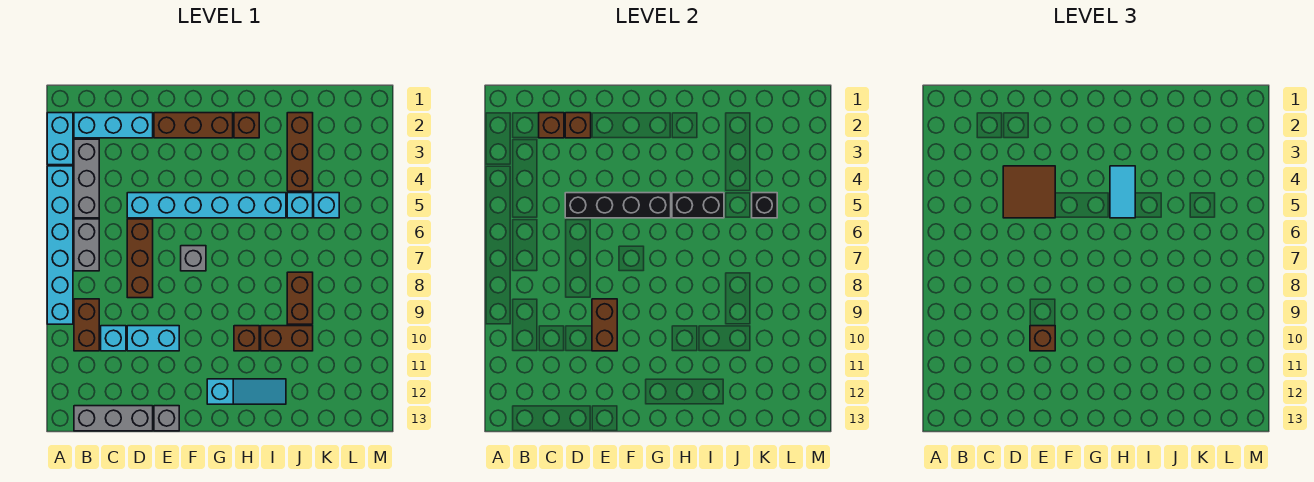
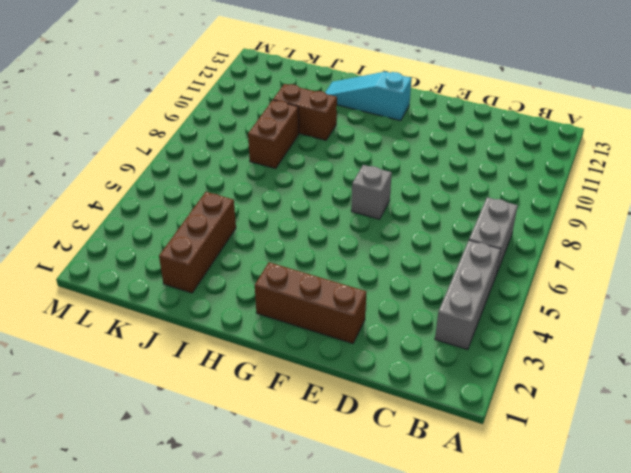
none -> cyan 1x2 brick [47,113,73,165]
none -> cyan 1x6 brick [47,166,73,324]
none -> cyan 1x3 brick [74,113,153,138]
none -> brown 1x2 brick [74,299,99,351]

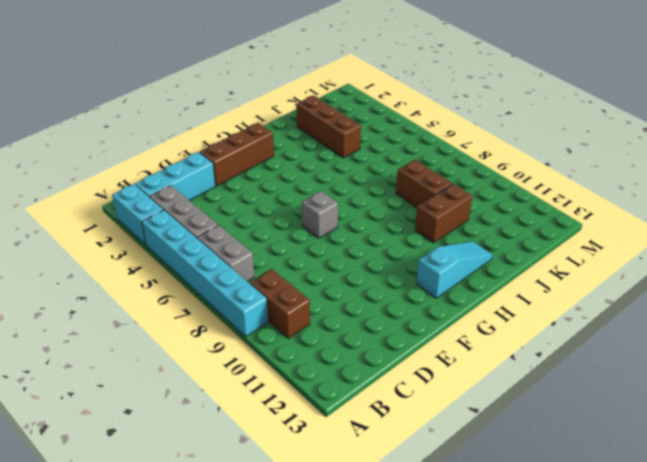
none -> grey 1x3 brick [74,406,153,431]
none -> cyan 1x1 brick [101,326,126,351]
none -> cyan 1x6 brick [127,193,286,218]
none -> brown 1x3 brick [127,219,153,298]

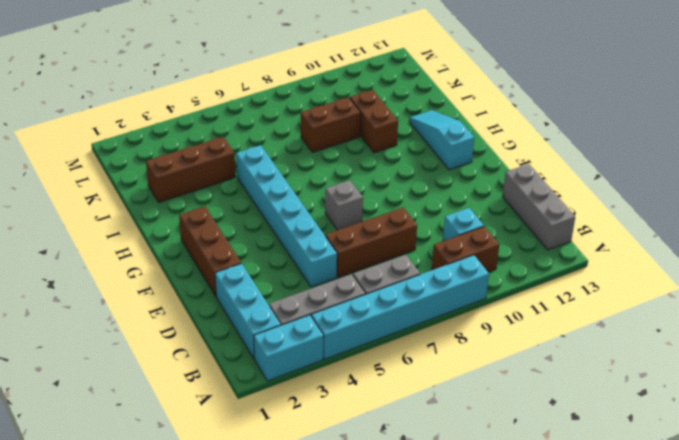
none -> cyan 1x2 brick [127,326,179,351]
none -> grey 1x1 brick [154,406,179,431]
none -> brown 1x1 brick [234,113,259,138]
none -> brown 1x1 brick [234,326,259,351]

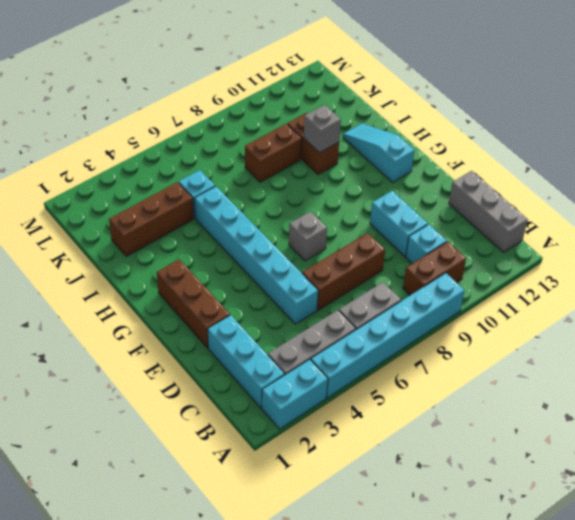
grey 1x1 brick [304,105,341,153] -> grey 1x1 brick moved to [154,406,179,431]
none -> brown 1x1 brick [234,113,259,138]
none -> brown 1x1 brick [234,326,259,351]
none -> cyan 1x1 brick [314,193,339,218]
none -> brown 1x1 brick [539,113,564,138]

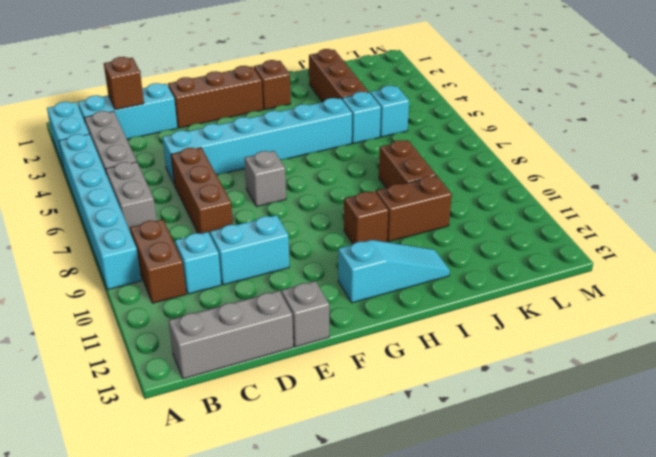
none -> brown 1x1 brick [565,113,591,138]
none -> black 1x4 brick [565,193,671,218]
none -> brown 1x2 brick [592,299,617,351]
none -> black 1x2 brick [672,193,724,218]

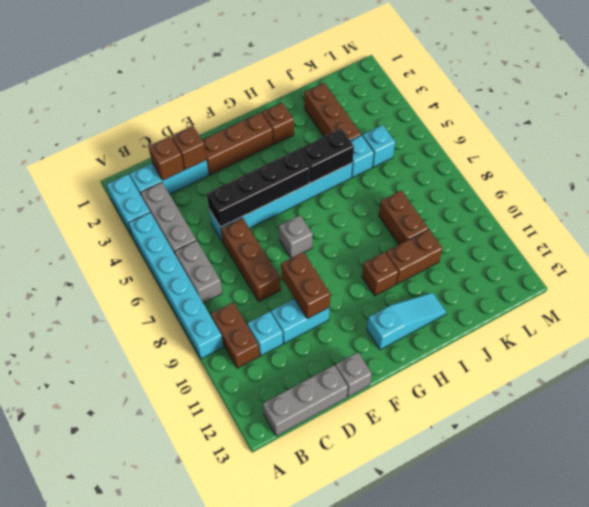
none -> black 1x1 brick [752,193,777,218]
none -> brown 2x2 tile [1003,166,1055,218]
none -> brown 1x1 brick [1030,326,1055,351]
none -> cyan 1x2 tile [1110,166,1135,218]

